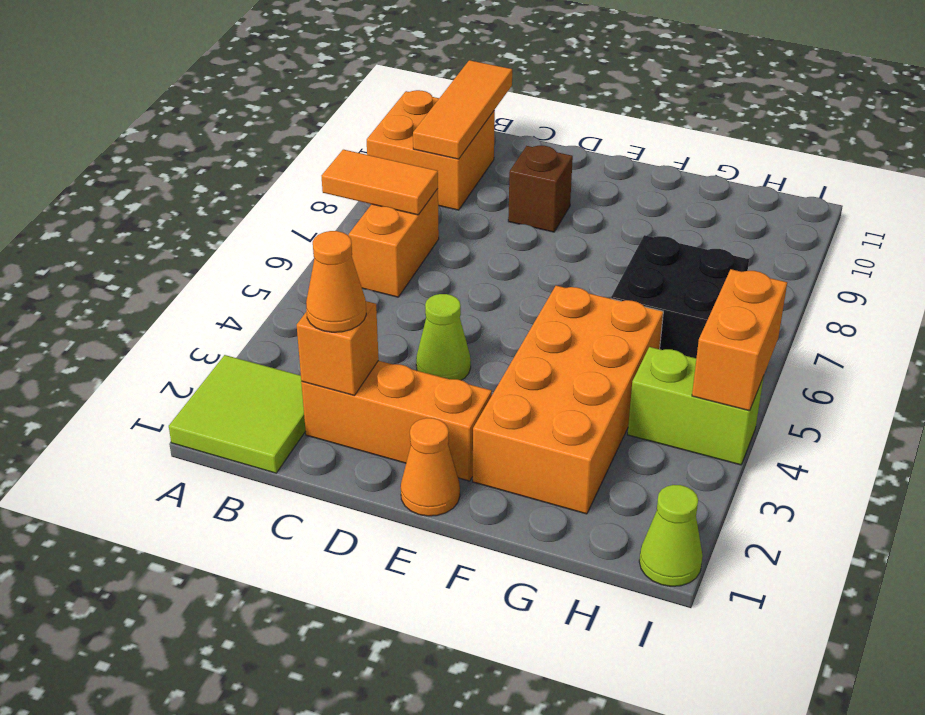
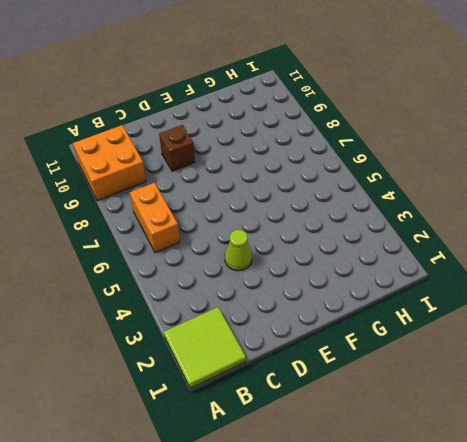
none -> orange 1x3 brick [301,361,492,481]
none -> orange 1x1 cone [401,418,460,516]
none -> orange 2x4 brick [473,286,663,514]

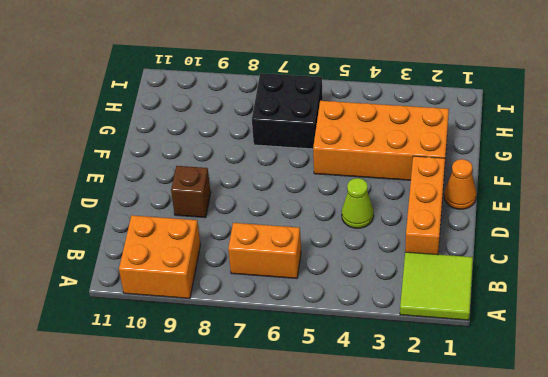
none -> lime 1x2 brick [628,347,764,465]
none -> lime 1x1 cone [639,485,703,586]
none -> orange 1x2 tile [322,150,438,215]

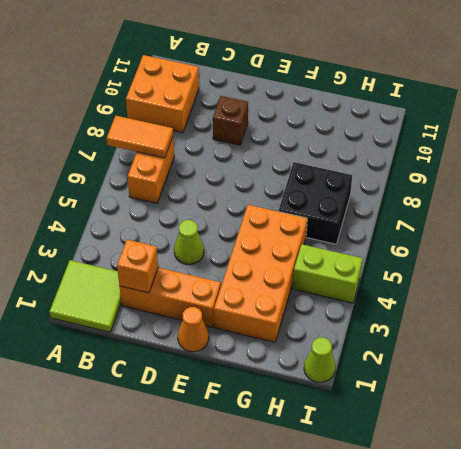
none -> orange 1x3 tile [413,60,512,159]
none -> orange 1x2 brick [692,269,787,411]
none -> orange 1x1 cone [306,231,366,332]

